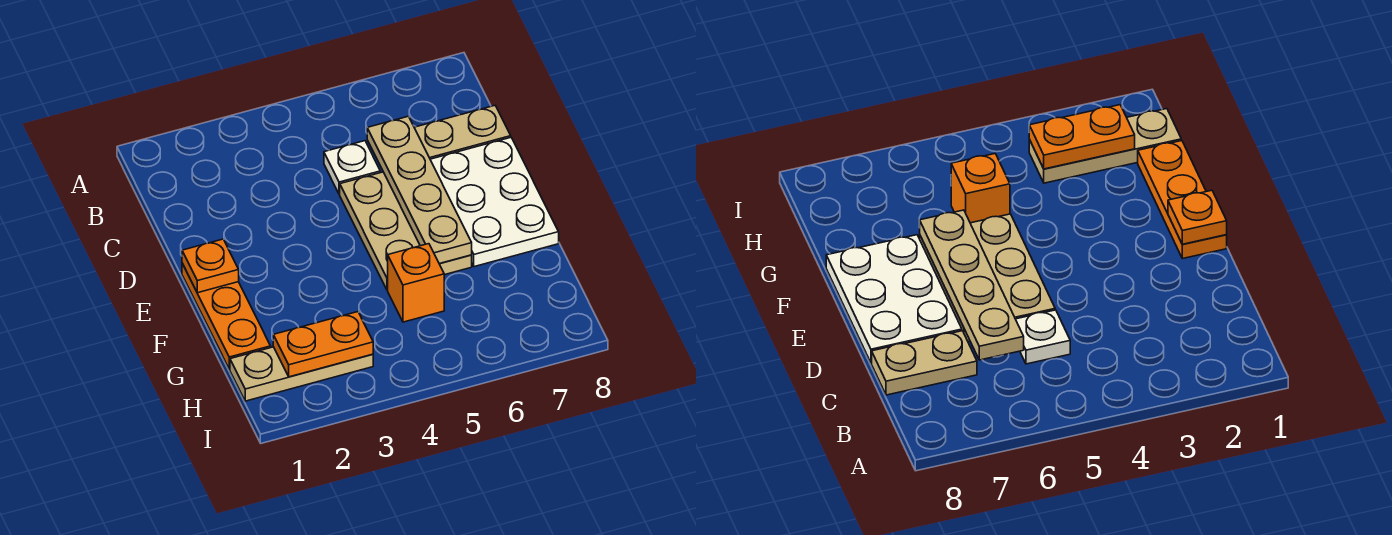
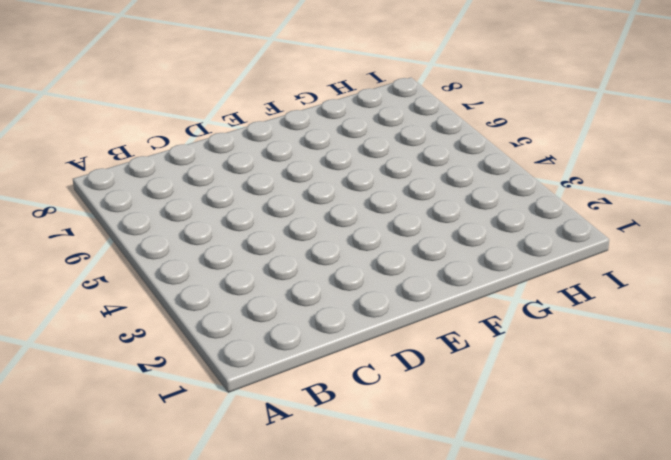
none -> white 1x1 plate [324,141,380,194]
none -> tan 1x2 plate [414,106,511,159]

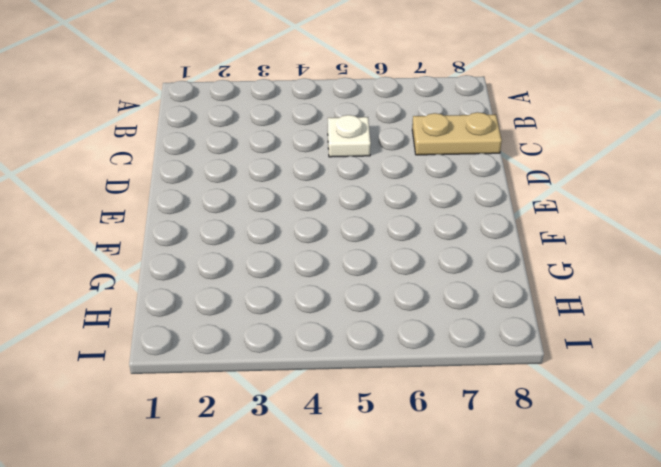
none -> tan 2x3 plate [340,172,472,290]
none -> white 2x3 plate [430,138,559,267]

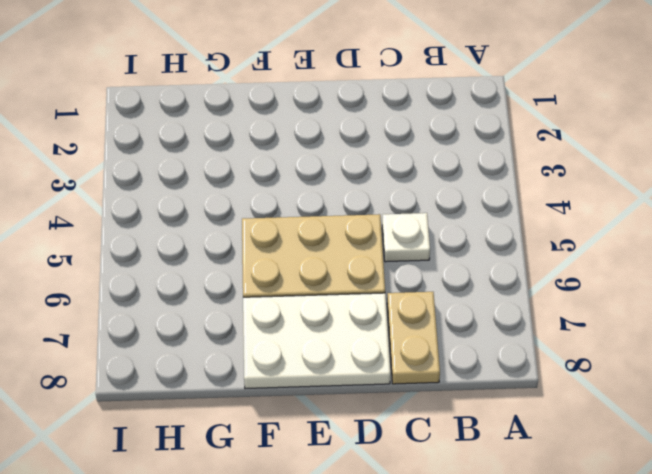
none -> orange 1x3 plate [182,263,271,369]
none -> orange 1x1 brick [388,244,444,322]

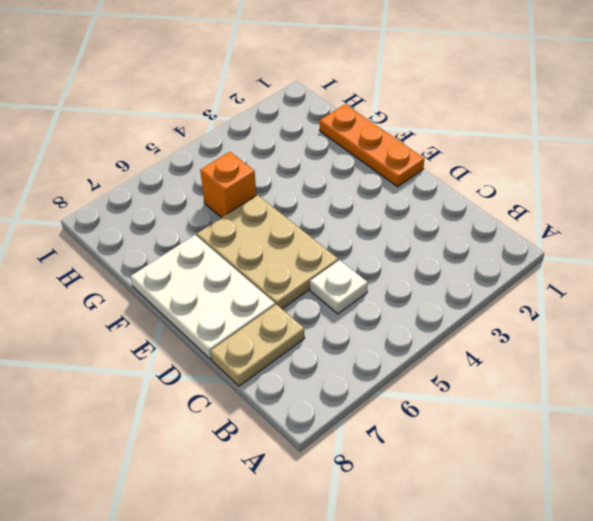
none -> tan 1x3 plate [230,347,373,401]
none -> tan 1x4 plate [367,116,472,264]

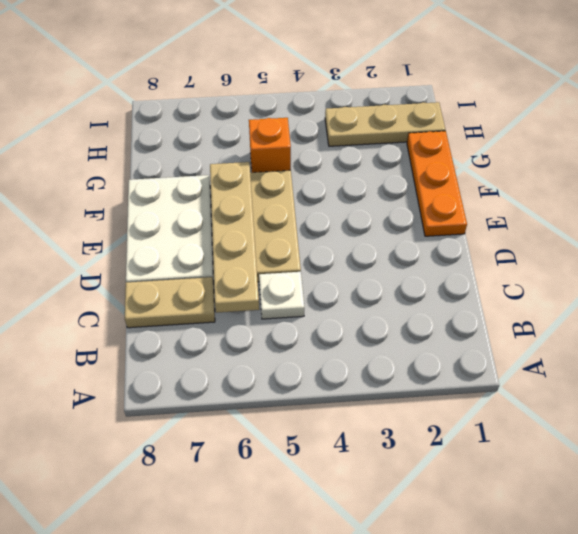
none -> orange 1x1 plate [182,239,239,293]
none -> orange 1x2 plate [273,312,373,377]

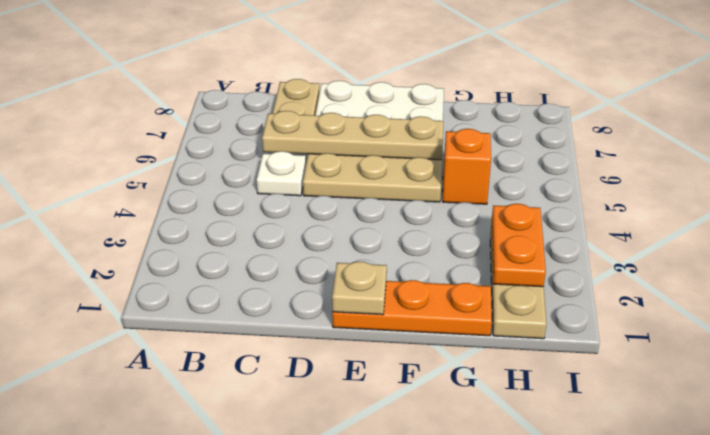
tan 1x1 plate [332,262,387,315] -> orange 1x1 plate [182,239,239,293]

